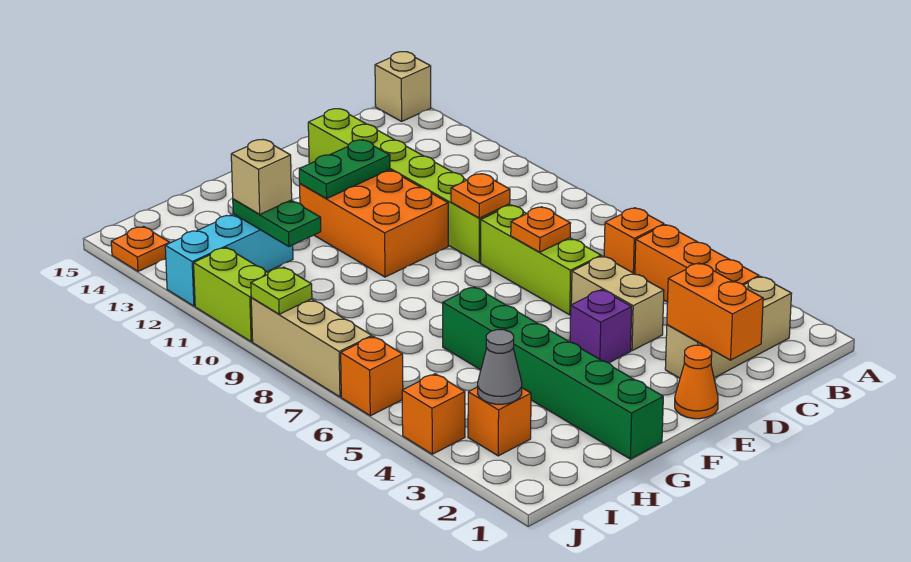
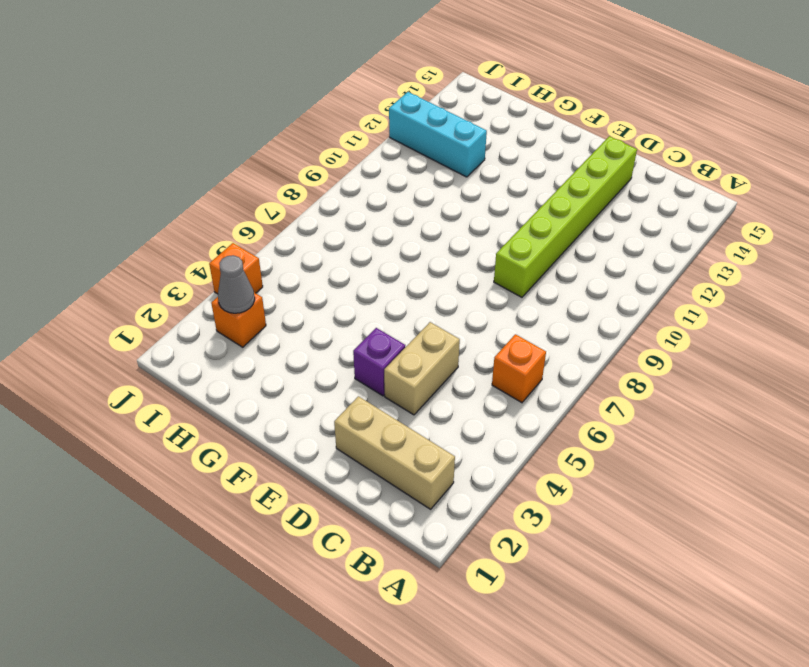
none -> tan 1x1 brick [375,52,431,121]
none -> orange 1x3 brick [635,225,759,302]
none -> lime 1x3 brick [481,205,601,315]

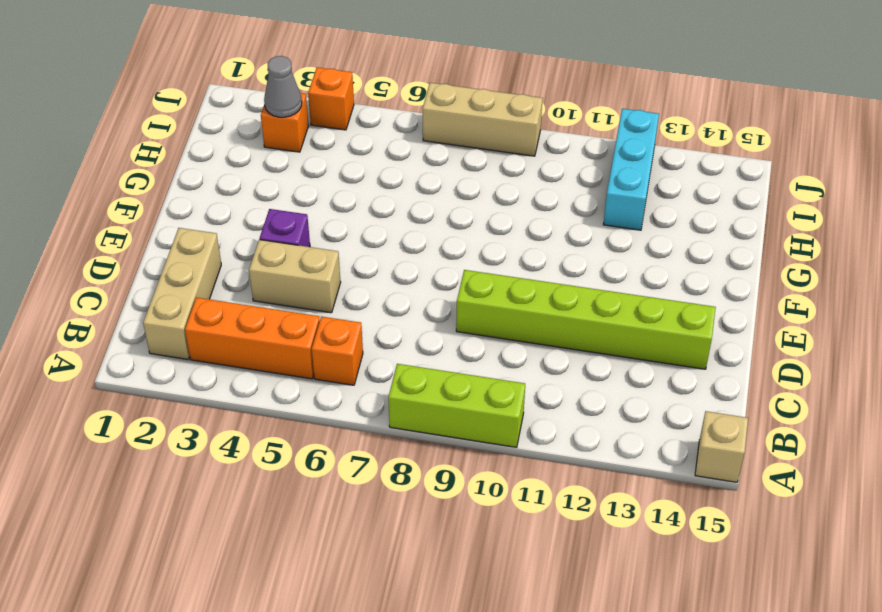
lime 1x3 brick [388,364,525,447] -> lime 1x3 brick moved to [481,205,601,315]
none -> orange 1x1 cone [675,345,718,419]
none -> orange 2x3 brick [300,170,448,277]
none -> green 1x6 brick [443,287,663,459]

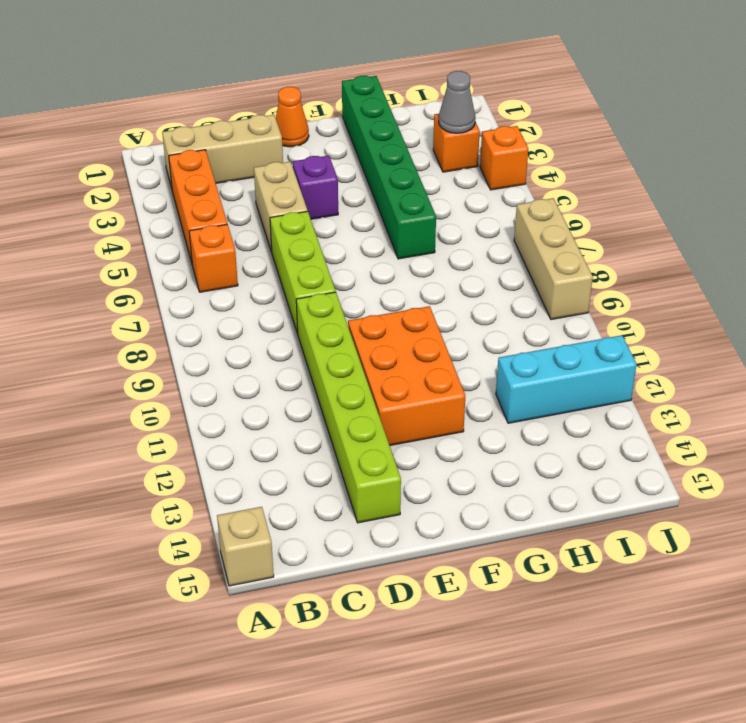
none -> orange 1x1 brick [341,336,403,416]
none -> lime 1x2 brick [194,248,268,342]
none -> orange 1x1 plate [111,227,169,271]

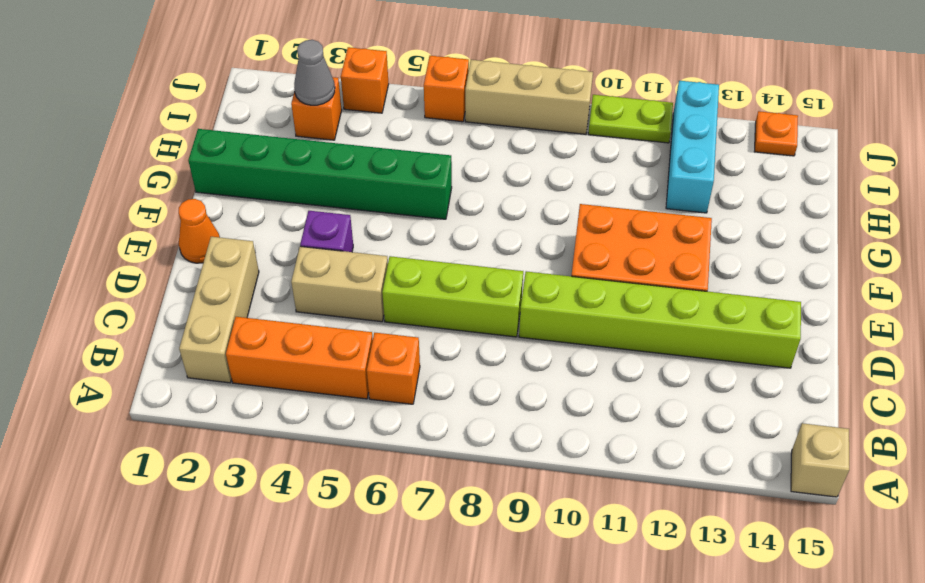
lime 1x2 plate [588,95,673,143] -> lime 1x2 brick [194,248,268,342]
none -> orange 1x2 brick [667,263,763,360]
none -> orange 1x1 plate [511,207,571,252]
none -> orange 1x1 plate [451,174,510,218]

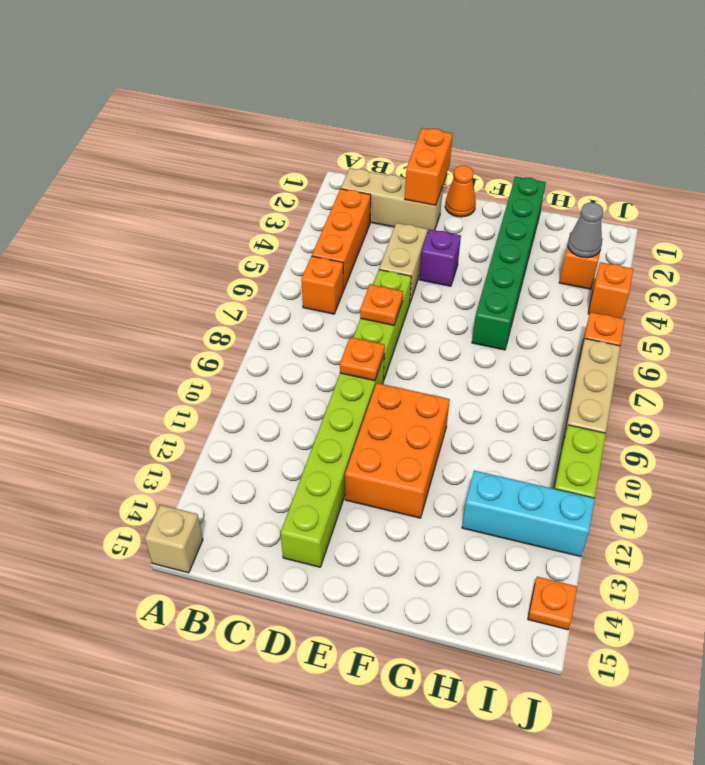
none -> green 1x2 plate [299,140,390,199]
none -> green 1x2 plate [233,199,321,247]
none -> lime 1x1 plate [251,267,312,314]

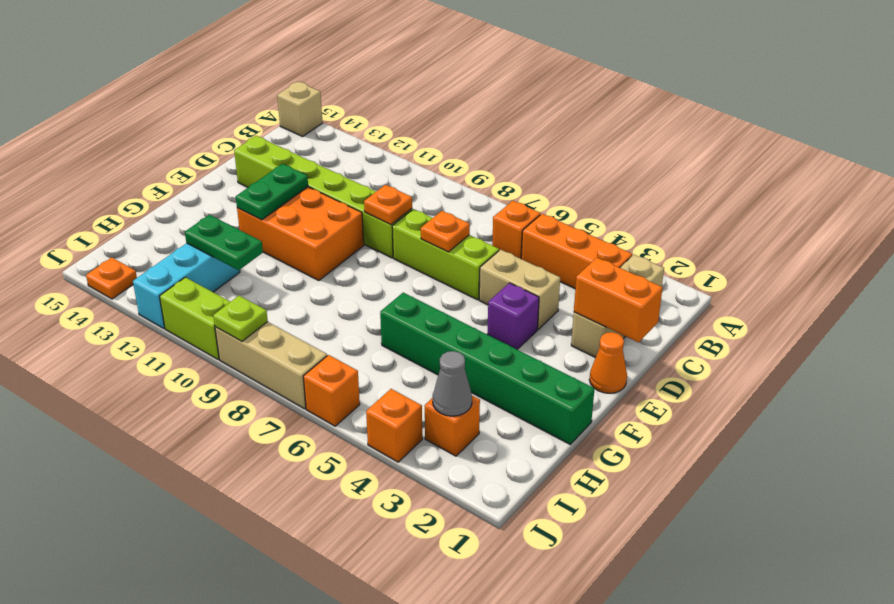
none -> tan 1x1 brick [231,140,292,214]

